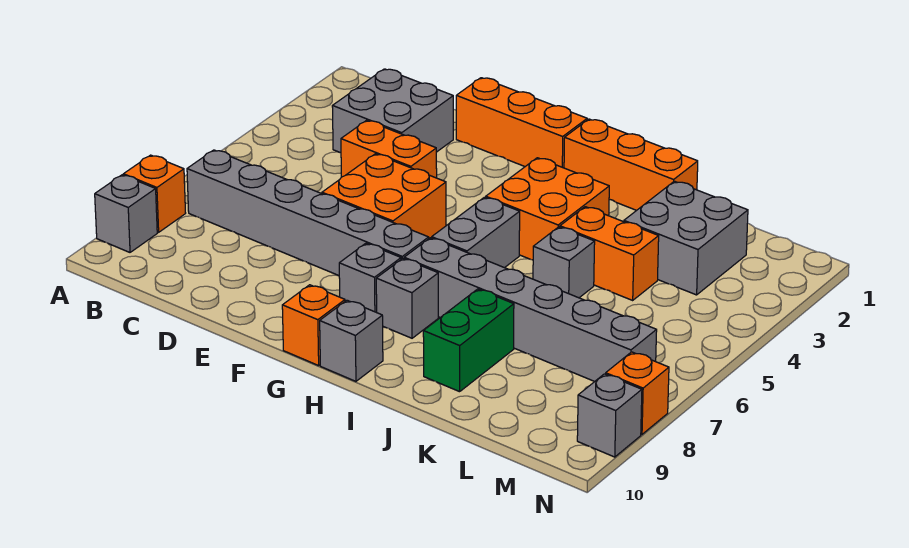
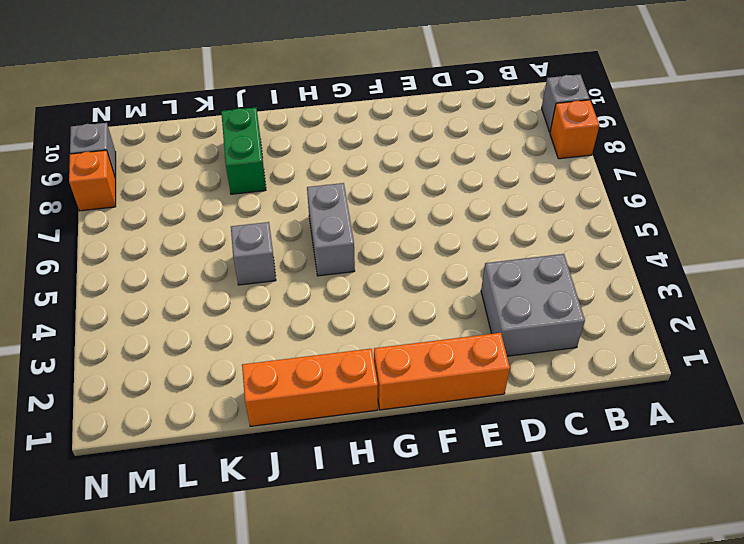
none -> grey 1x6 brick [187,150,429,275]
none -> orange 1x2 brick [341,120,437,178]
none -> orange 2x2 brick [322,154,446,238]

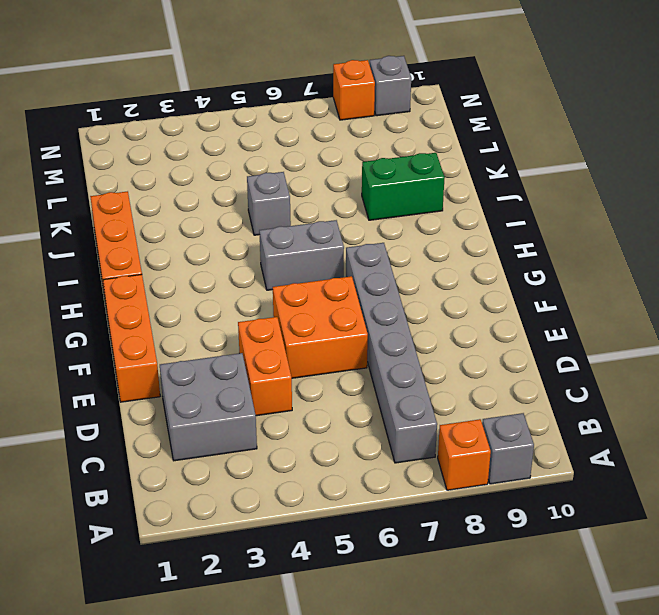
none -> grey 1x1 brick [339,243,401,312]
none -> orange 1x1 brick [282,285,345,366]
none -> orange 2x2 brick [486,158,609,260]

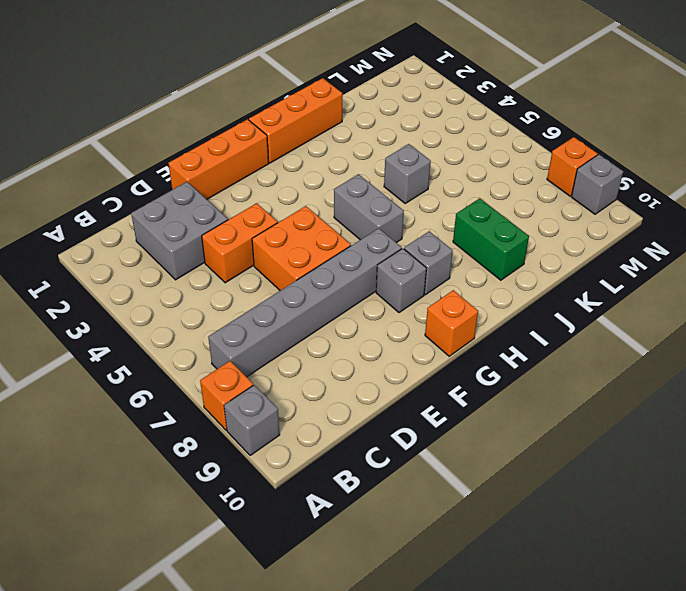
none -> orange 2x2 brick [486,158,609,260]
none -> grey 1x6 brick [404,238,657,382]
none -> grey 1x1 brick [320,300,383,381]

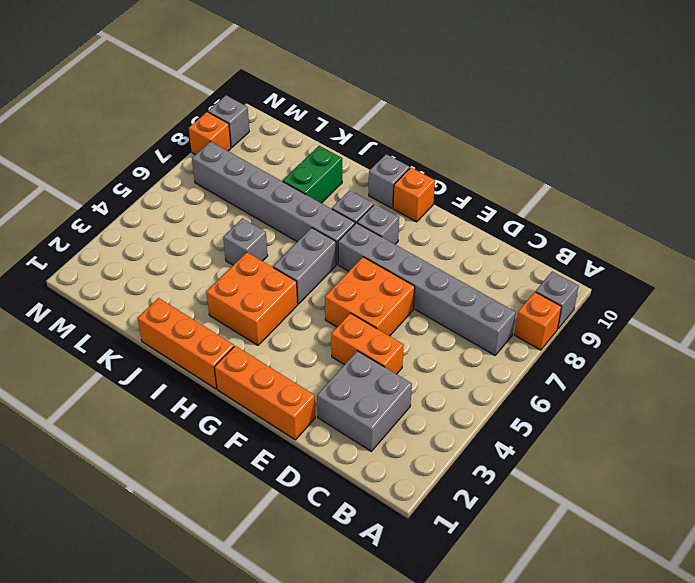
none -> orange 1x2 brick [560,207,659,300]
none -> grey 2x2 brick [624,181,748,295]

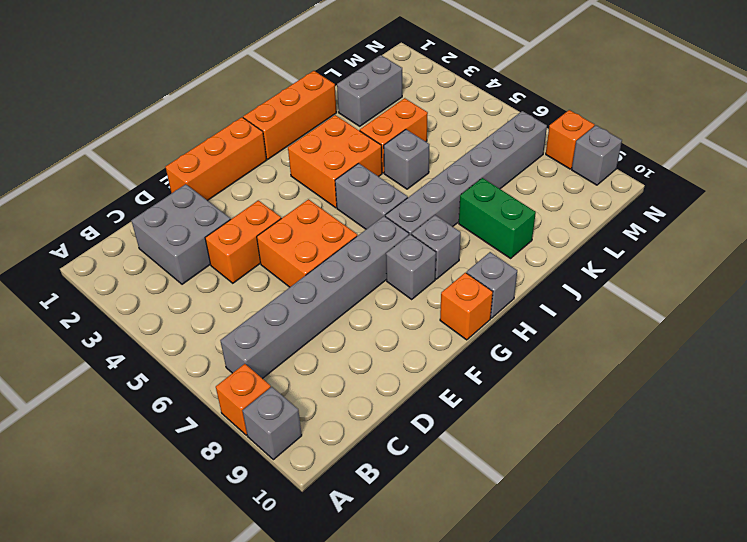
grey 1x2 brick [337,55,402,126] -> grey 2x2 brick [624,181,748,295]

